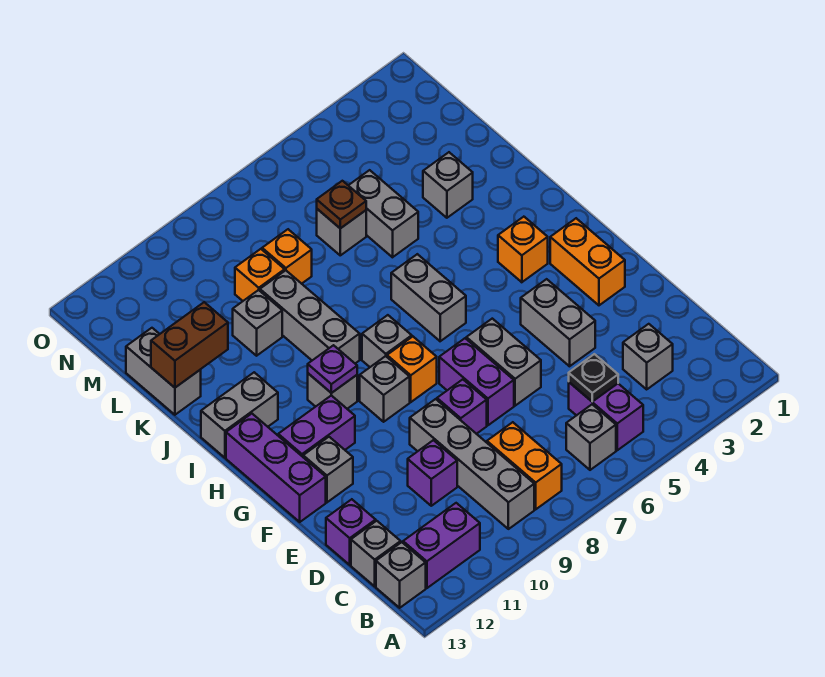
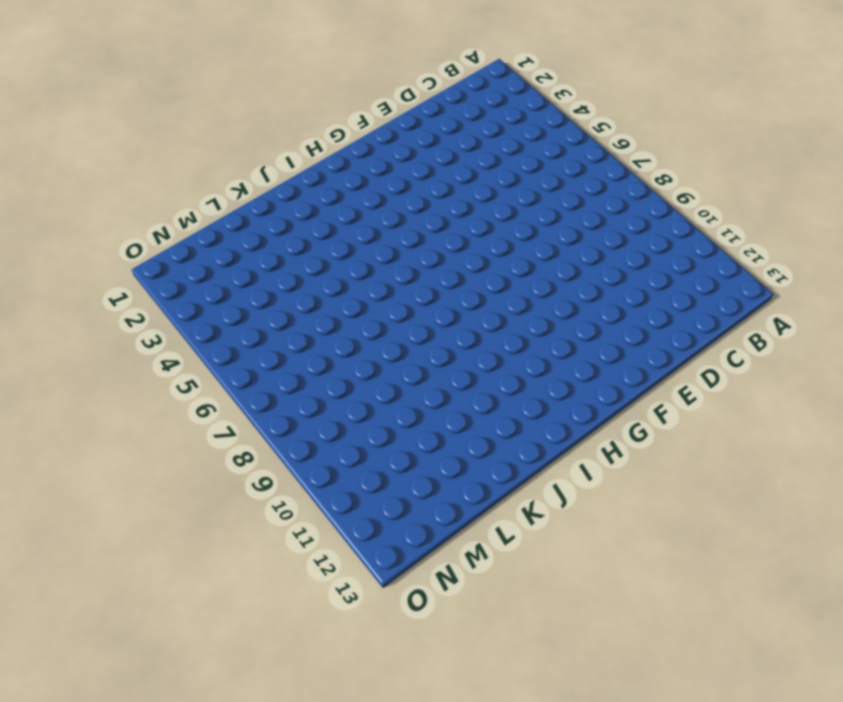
none -> purple 1x2 brick [569,382,643,450]
none -> grey 1x1 brick [566,404,616,470]
none -> orange 1x2 brick [487,422,562,509]
none -> grey 1x4 brick [410,399,534,529]

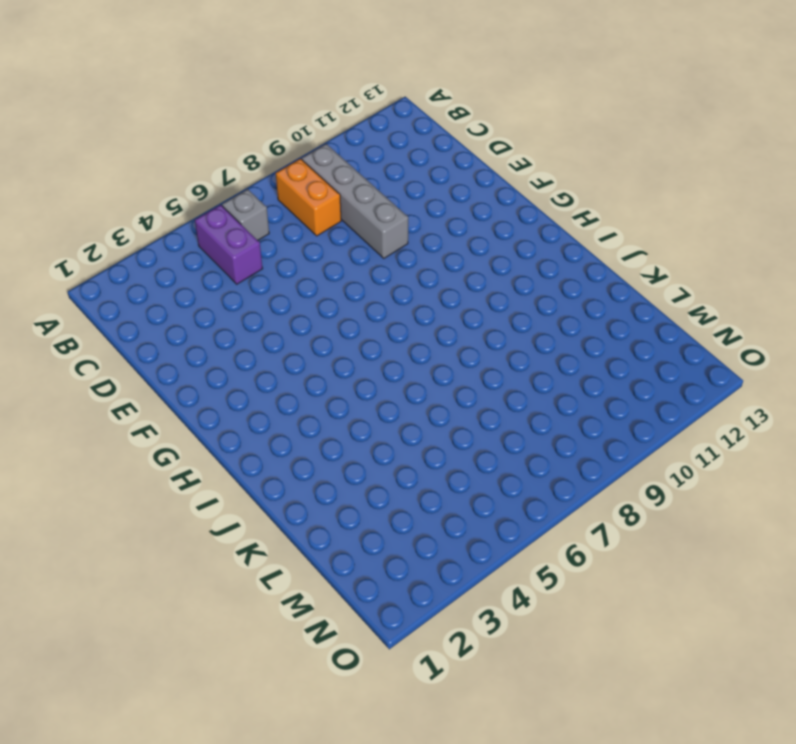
none -> purple 1x2 brick [403,503,480,588]
none -> grey 1x1 brick [376,542,426,608]
none -> grey 1x1 brick [623,324,673,389]
none -> grey 1x1 brick [351,521,401,586]

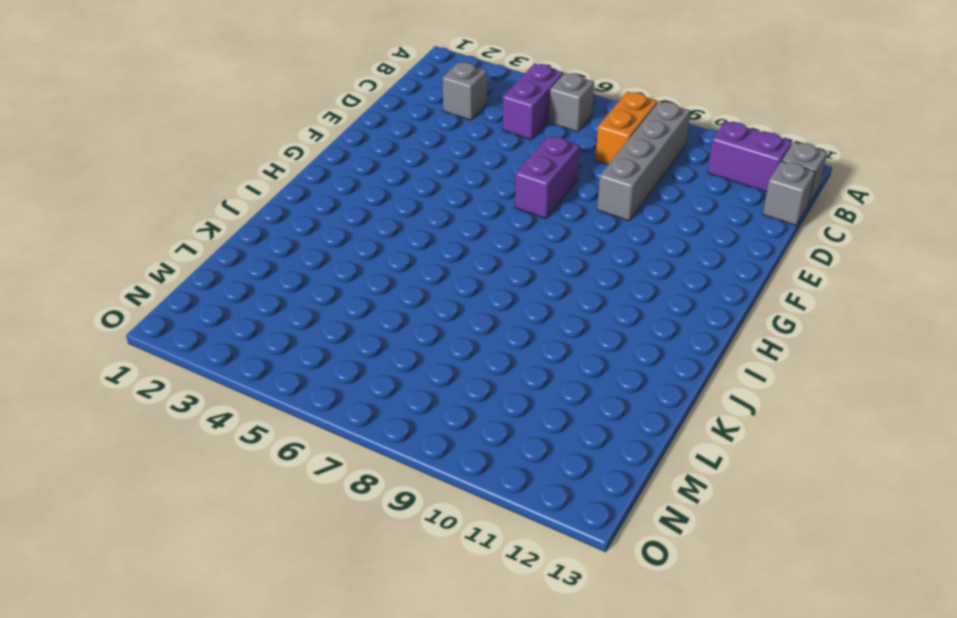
none -> purple 1x1 brick [408,440,457,506]
none -> purple 1x1 brick [326,499,376,565]
none -> grey 1x2 brick [521,279,595,366]
none -> grey 1x2 brick [466,319,541,406]

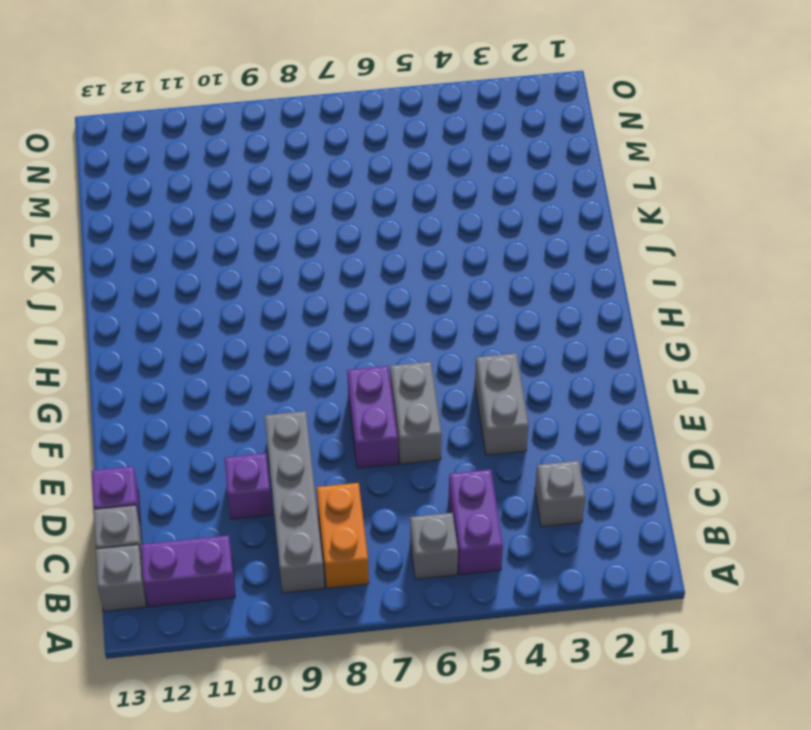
none -> purple 1x1 brick [437,379,487,434]
none -> orange 1x2 brick [550,218,625,305]
none -> grey 1x1 brick [303,437,353,502]
none -> purple 1x3 brick [226,414,326,522]

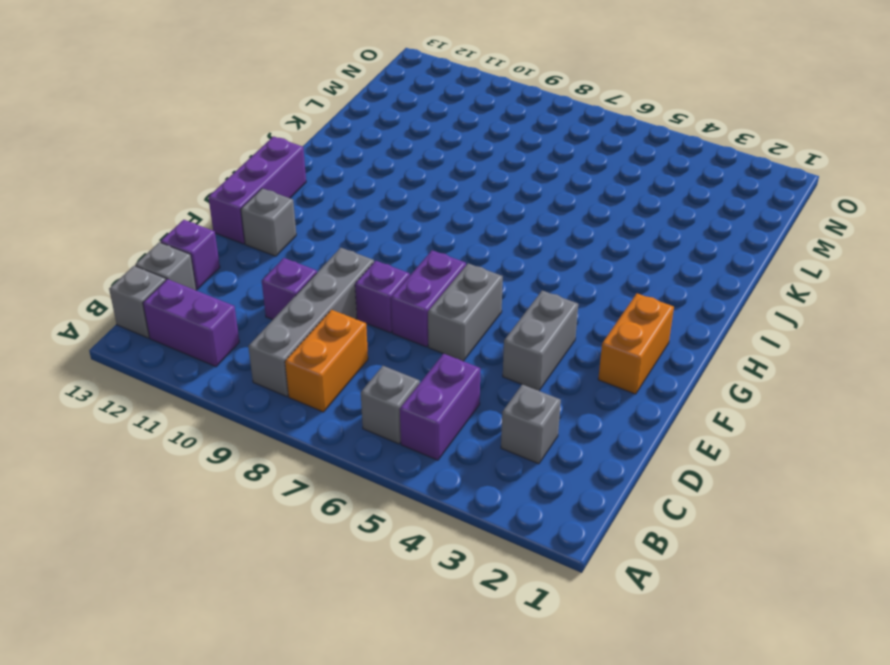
none -> orange 1x1 brick [387,337,437,402]
none -> grey 1x1 brick [360,356,410,422]
none -> purple 1x2 brick [278,396,355,457]
none -> orange 1x1 brick [498,217,548,282]

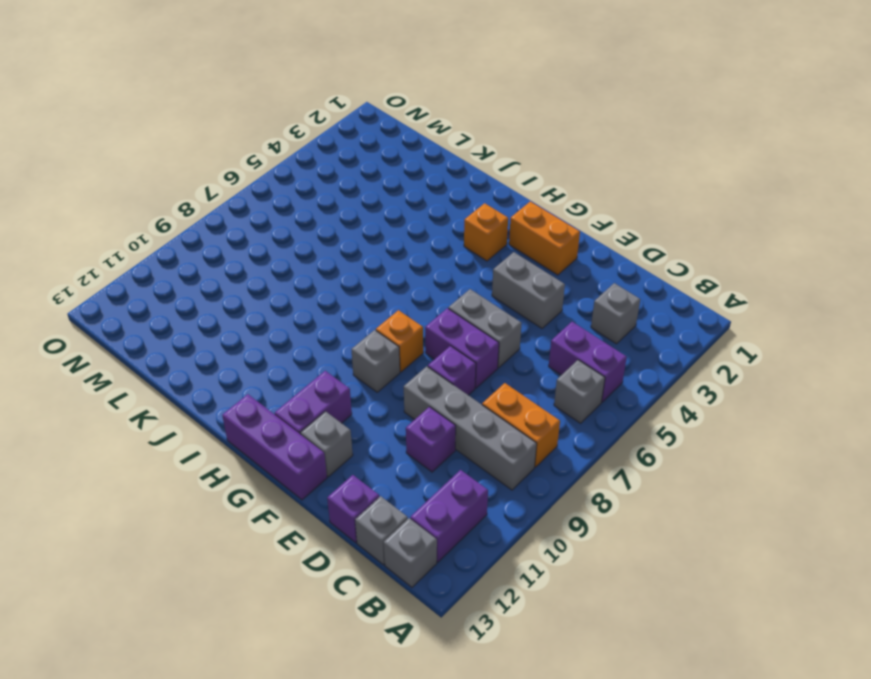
none -> grey 1x2 brick [391,254,466,341]
none -> grey 1x1 brick [362,315,412,367]
none -> grey 1x1 brick [308,373,357,409]
none -> grey 1x3 brick [260,270,360,363]

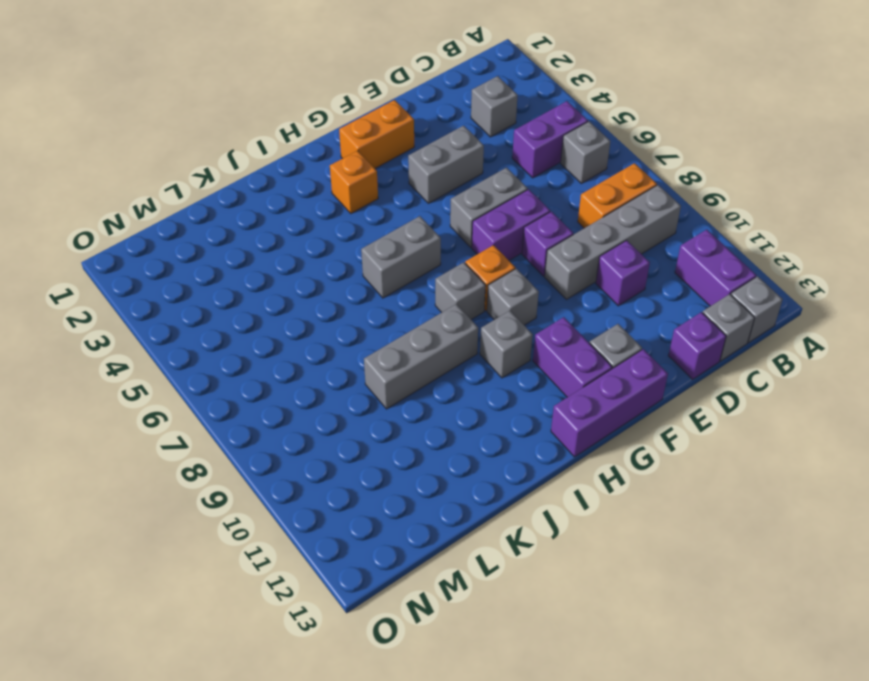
none -> grey 1x2 brick [201,372,278,458]
none -> grey 1x1 brick [423,152,473,218]
none -> grey 1x2 brick [348,170,418,257]
none -> grey 1x1 brick [233,290,282,356]

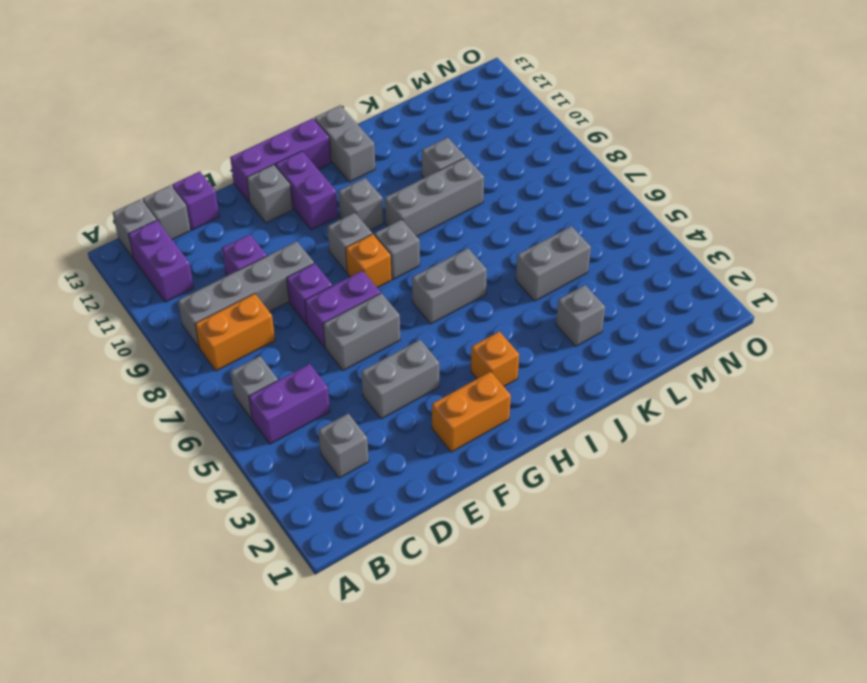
none -> grey 1x2 brick [126,328,201,415]
none -> grey 1x1 brick [317,209,366,255]
none -> orange 1x1 brick [262,229,312,284]
none -> orange 1x1 brick [235,249,285,301]

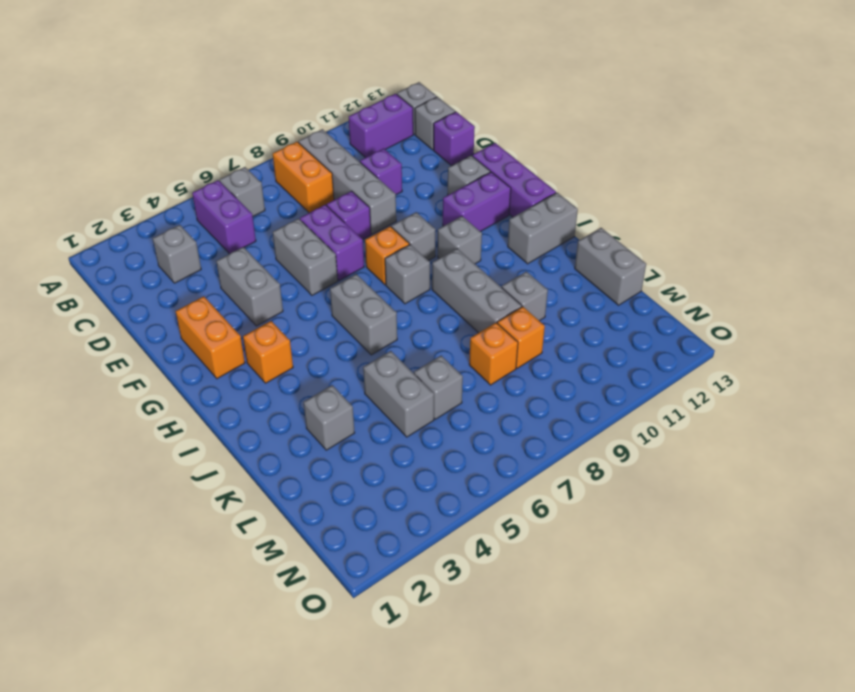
none -> black 1x1 plate [569,354,618,402]
none -> purple 1x1 plate [308,345,357,393]
none -> brown 1x2 brick [151,302,228,388]
none -> brown 1x1 plate [317,181,366,228]

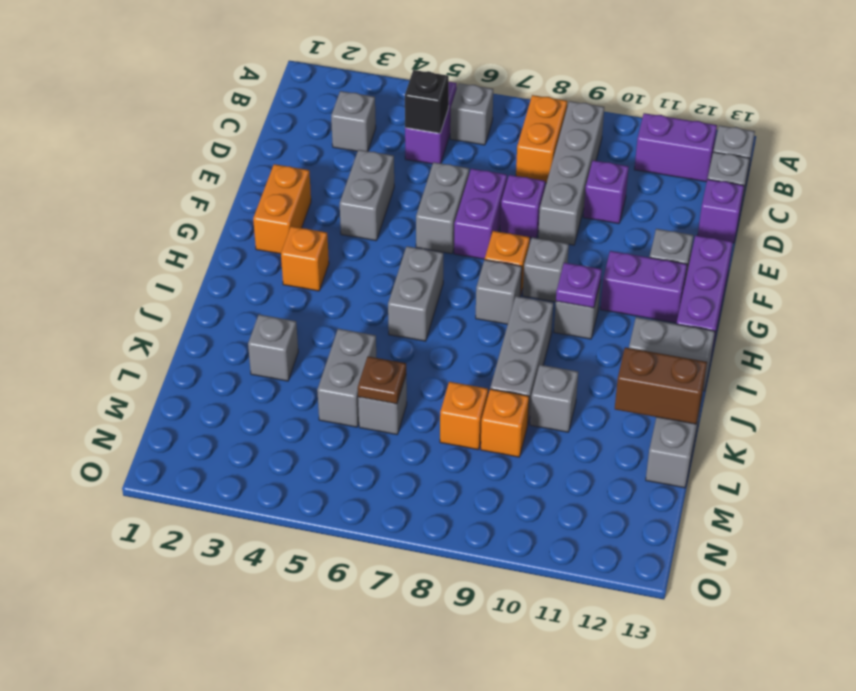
black 1x1 brick [405,70,449,133] -> black 1x1 plate [569,354,618,402]

